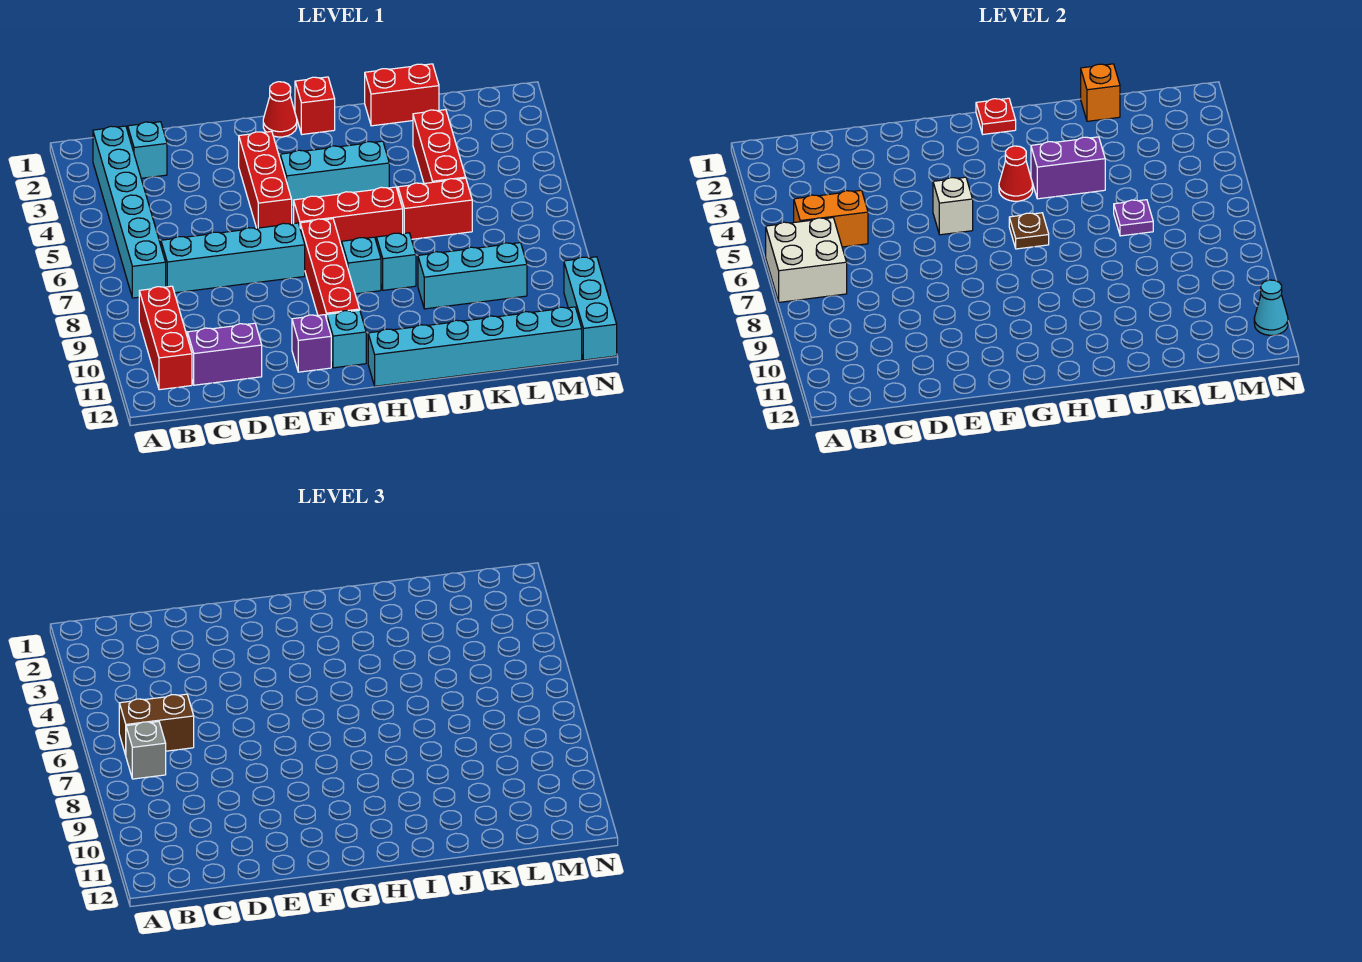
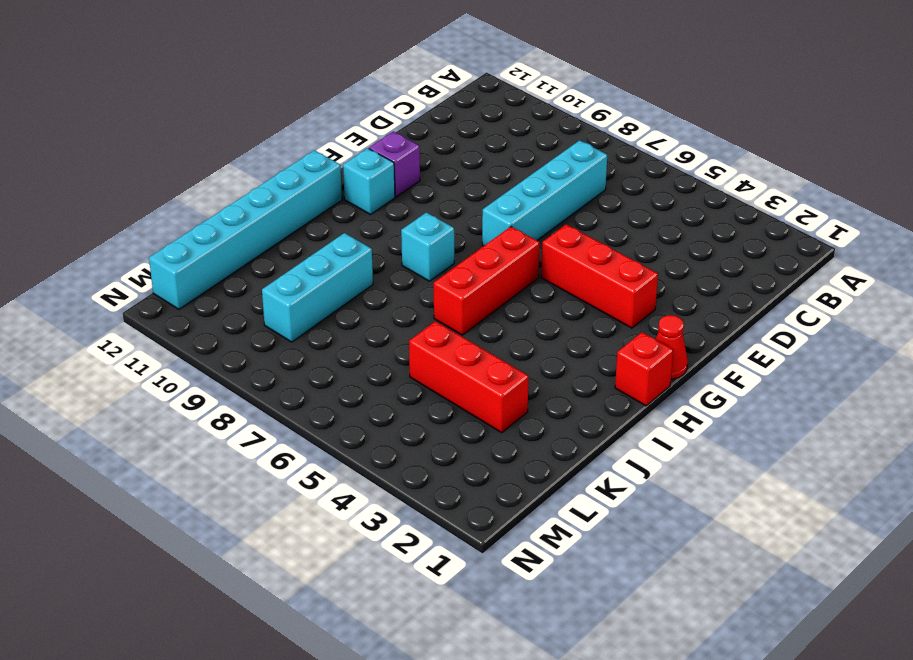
none -> cyan 1x6 brick [93,126,166,298]
none -> red 1x3 brick [139,286,192,390]
none -> cyan 1x1 brick [128,122,167,178]
none -> purple 1x2 brick [187,323,262,385]

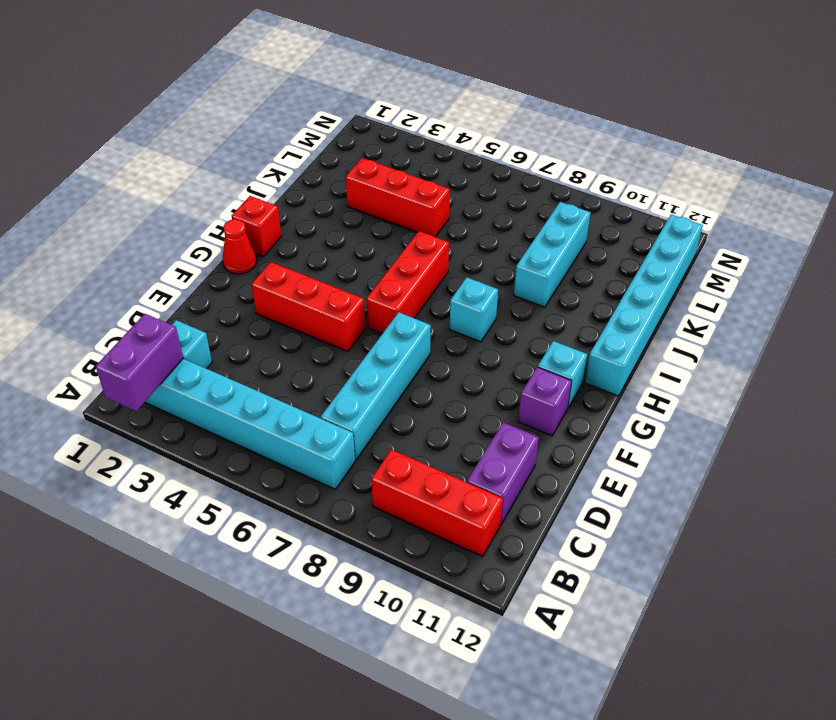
purple 1x2 brick [96,314,183,411] -> purple 1x2 brick moved to [1031,137,1105,199]
none -> cyan 1x3 brick [280,141,389,207]
none -> red 1x4 brick [300,219,360,319]
none -> cyan 1x1 brick [376,233,416,290]
none -> red 1x2 brick [365,64,439,126]

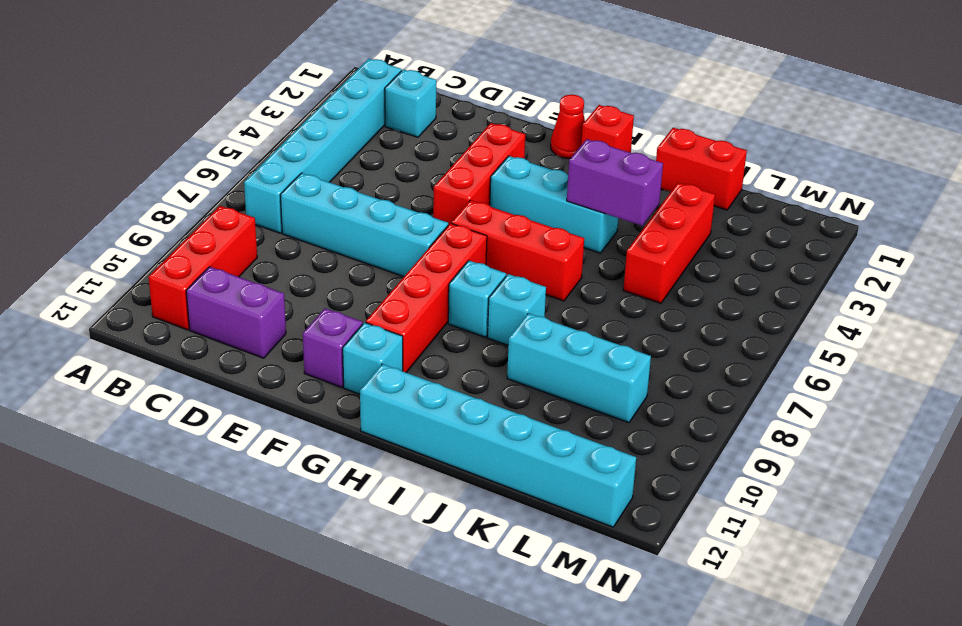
none -> red 1x2 brick [398,178,472,239]
none -> cyan 1x3 brick [564,257,617,360]
none -> white 2x2 brick [766,218,847,302]
none -> orange 1x2 brick [794,190,868,247]

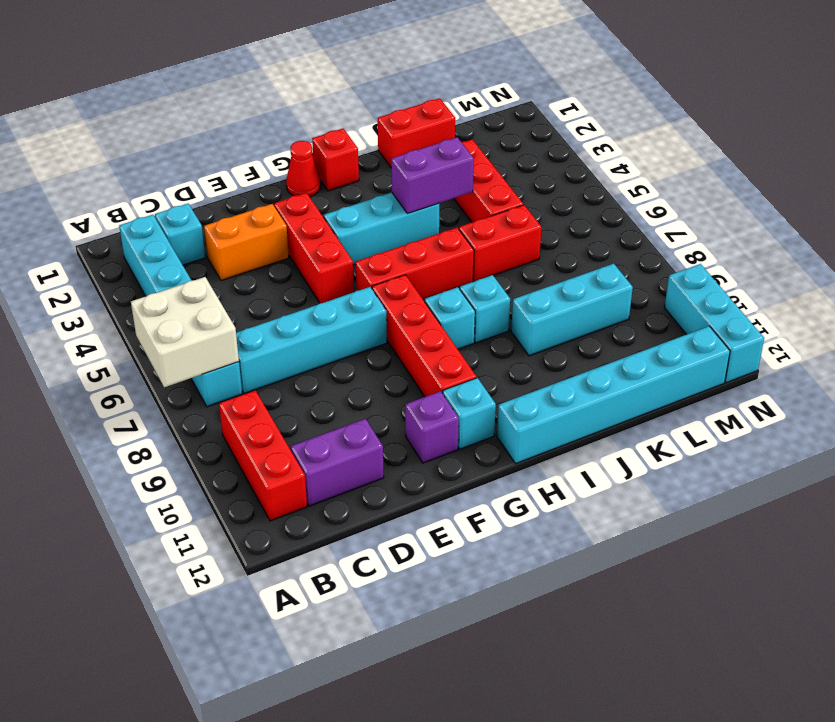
orange 1x2 brick [204,204,289,281] -> orange 1x2 brick moved to [794,190,868,247]
none -> white 1x1 brick [933,177,973,235]
none -> red 1x1 plate [976,98,1016,134]
none -> red 1x1 cone [999,146,1033,201]
none -> brown 1x1 plate [1009,213,1049,249]

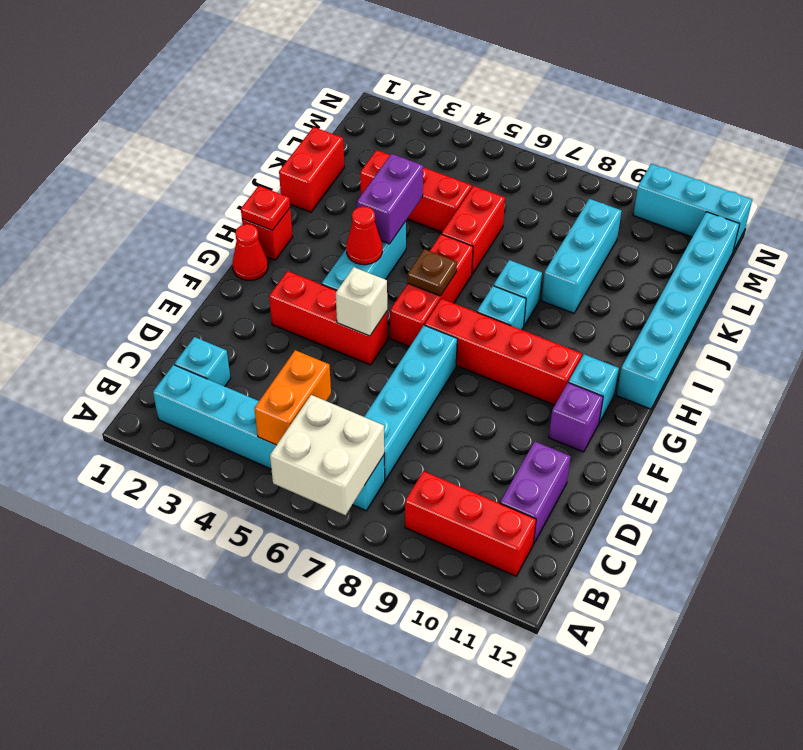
none -> orange 1x1 brick [1081,64,1120,121]
none -> purple 1x1 plate [1114,200,1153,236]
none -> cyan 1x1 cone [1254,280,1288,335]
none -> brown 1x2 brick [119,694,194,755]

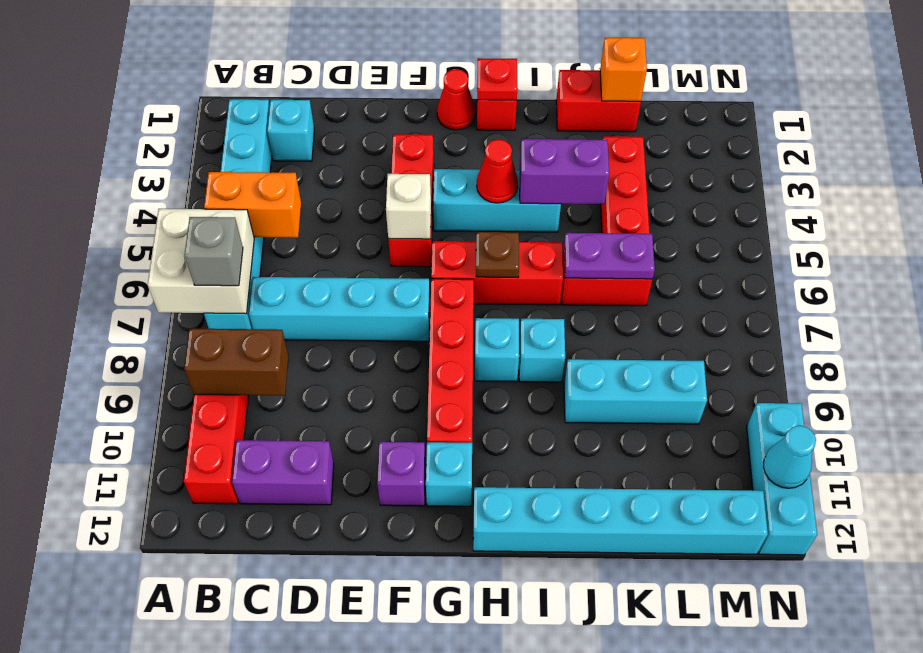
brown 1x2 brick [184,329,288,396] -> brown 1x2 brick moved to [119,694,194,755]
purple 1x2 plate [564,233,655,279] -> purple 1x1 plate [1114,200,1153,236]

